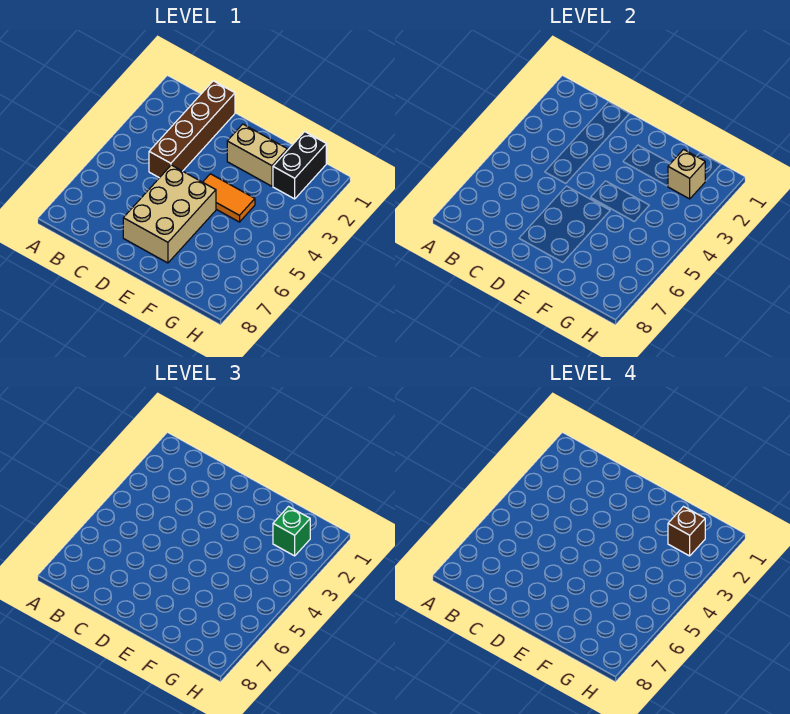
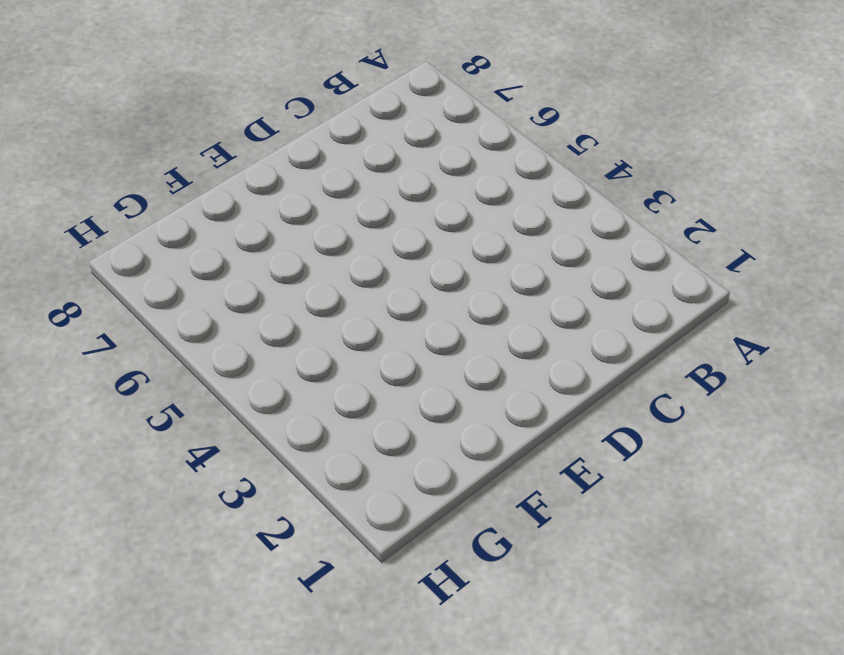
none -> brown 1x4 brick [149,81,235,178]
none -> tan 2x3 brick [123,165,216,263]

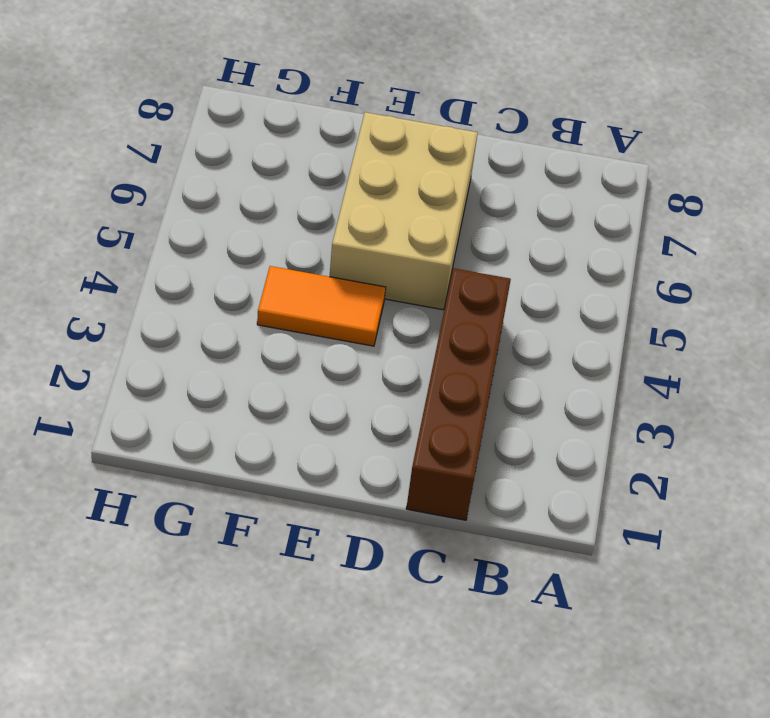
none -> tan 1x2 brick [227,124,287,186]
none -> black 1x2 brick [273,132,326,199]

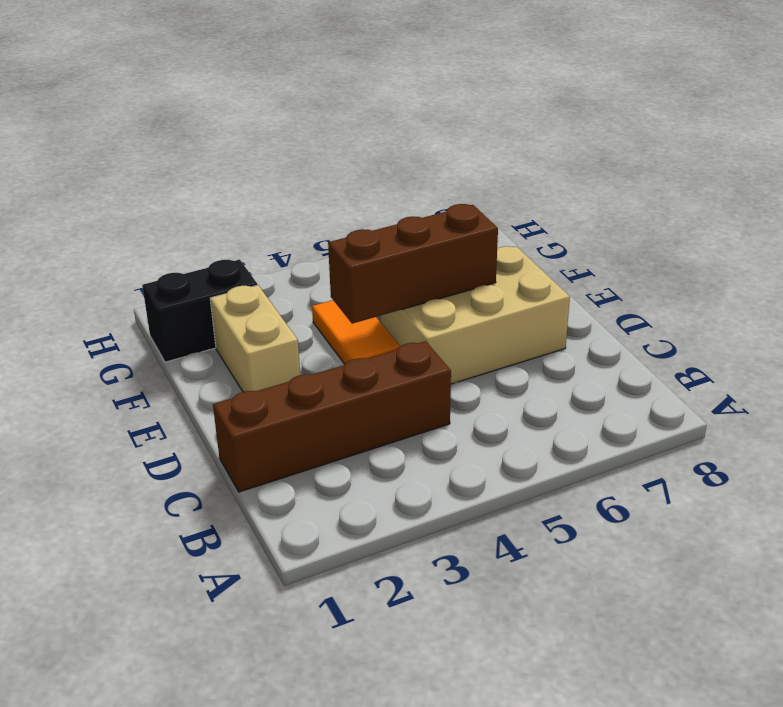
brown 1x3 brick [328,204,498,324] -> none
none -> tan 1x1 brick [668,150,705,199]
none -> green 1x1 brick [273,507,310,556]

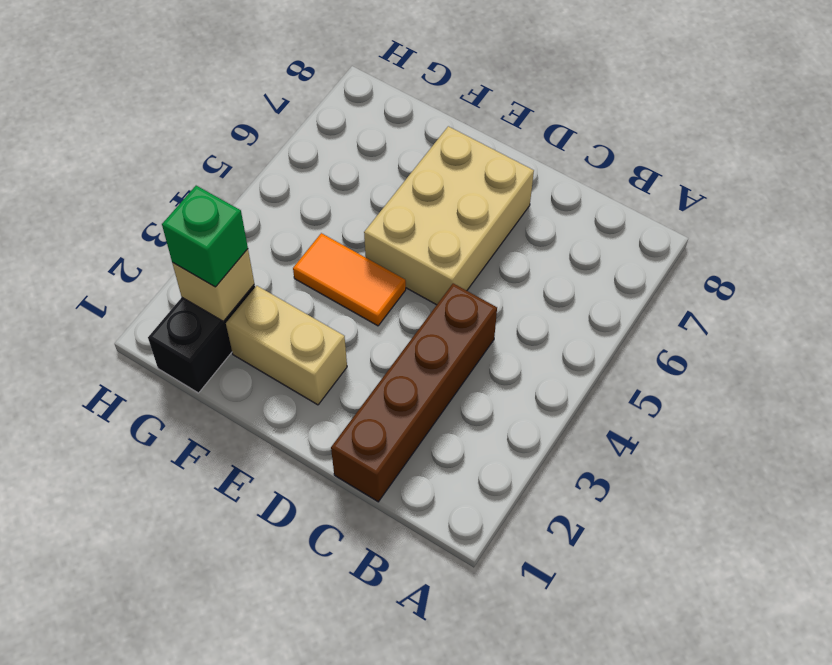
none -> brown 1x1 brick [668,507,705,556]

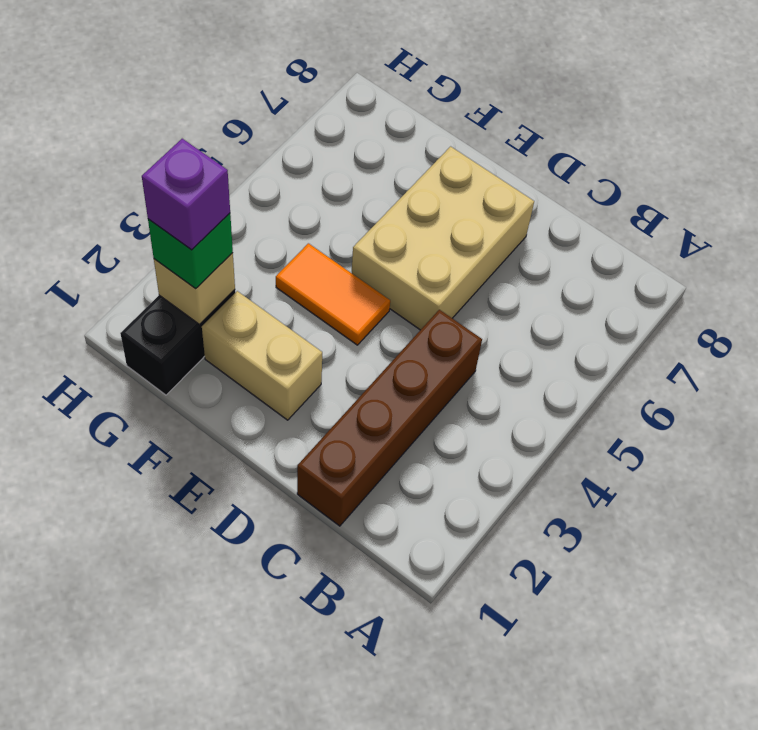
purple 1x1 brick [142,139,230,250] -> brown 1x1 brick [668,507,705,556]

